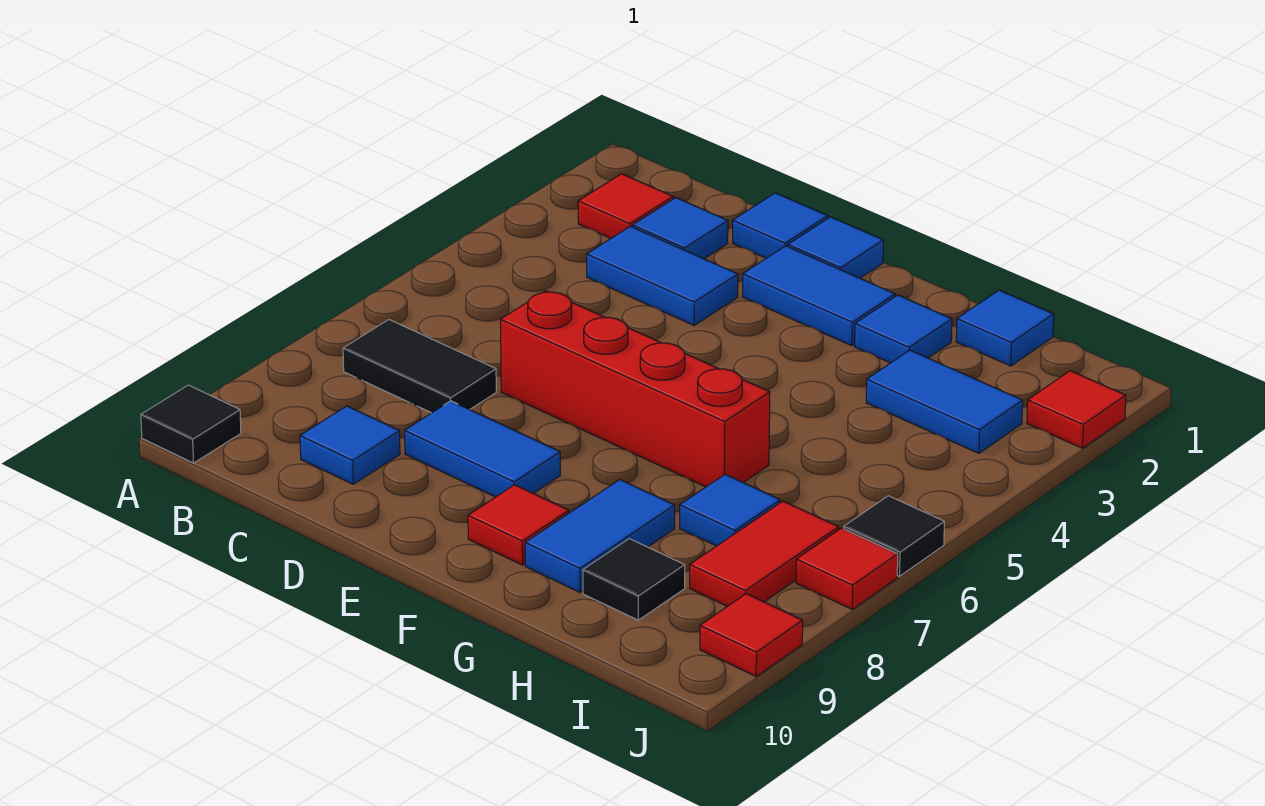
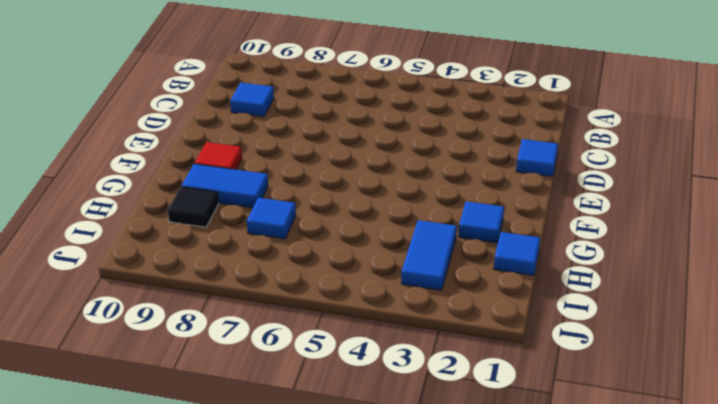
none -> black 1x1 tile [141,385,241,463]
none -> red 1x1 tile [578,174,673,238]
none -> black 1x2 tile [343,320,496,413]

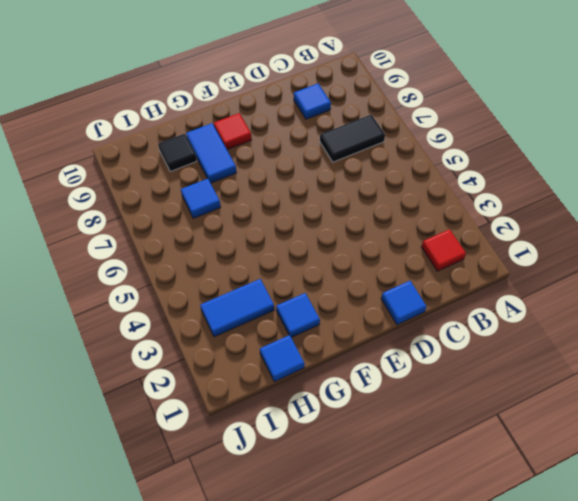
none -> black 1x1 tile [141,385,241,463]
none -> blue 1x1 tile [633,198,728,259]
none -> blue 1x2 tile [587,226,738,325]

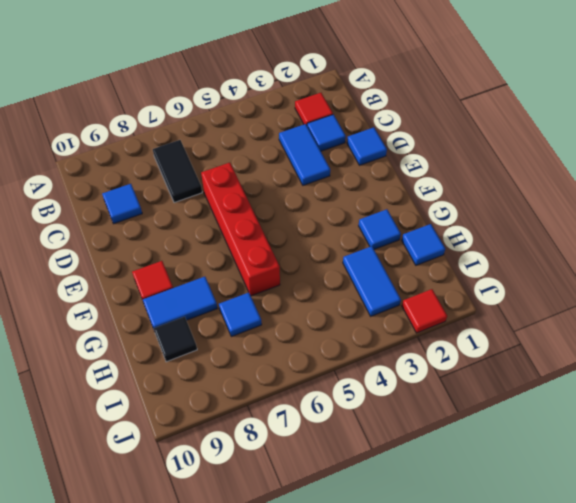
none -> black 1x1 tile [141,385,241,463]
none -> blue 1x2 tile [405,401,560,497]
none -> blue 1x1 tile [788,217,884,278]

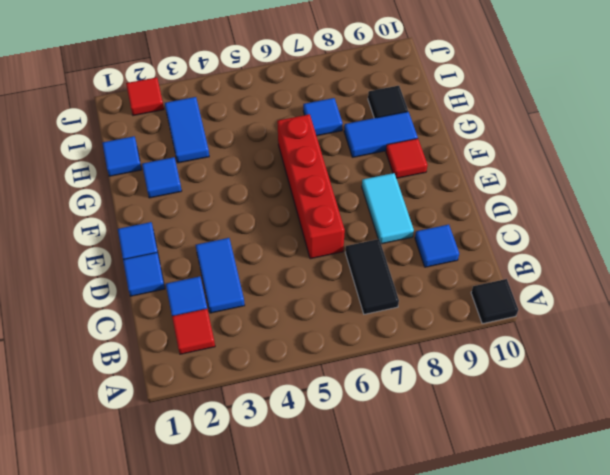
cyan 1x2 tile [362,173,414,244] -> blue 1x2 tile [405,401,560,497]
none -> blue 1x2 tile [743,246,895,346]
none -> red 1x2 tile [690,501,839,606]
none -> black 1x1 tile [844,496,944,576]

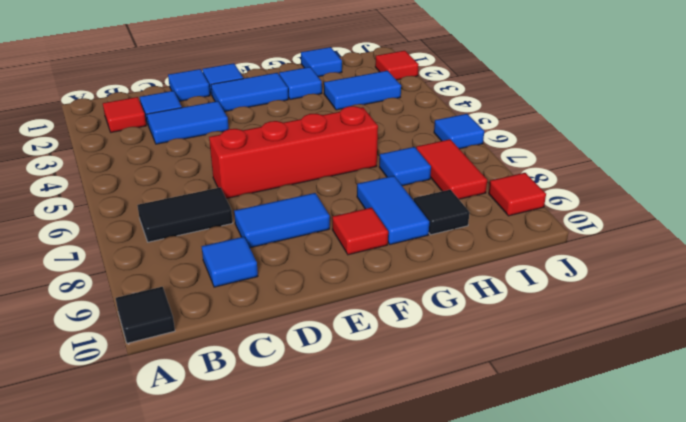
blue 1x1 tile [434,114,484,149] -> black 1x1 tile [844,496,944,576]
none -> red 1x1 tile [796,528,898,609]

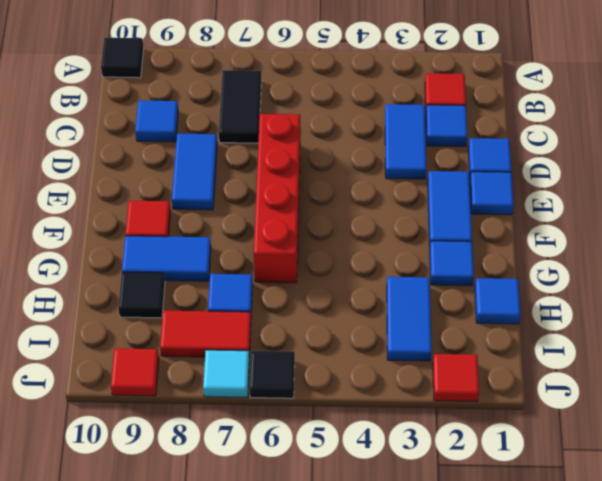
cyan 1x1 tile [203,350,249,397] -> red 1x1 tile [796,528,898,609]

